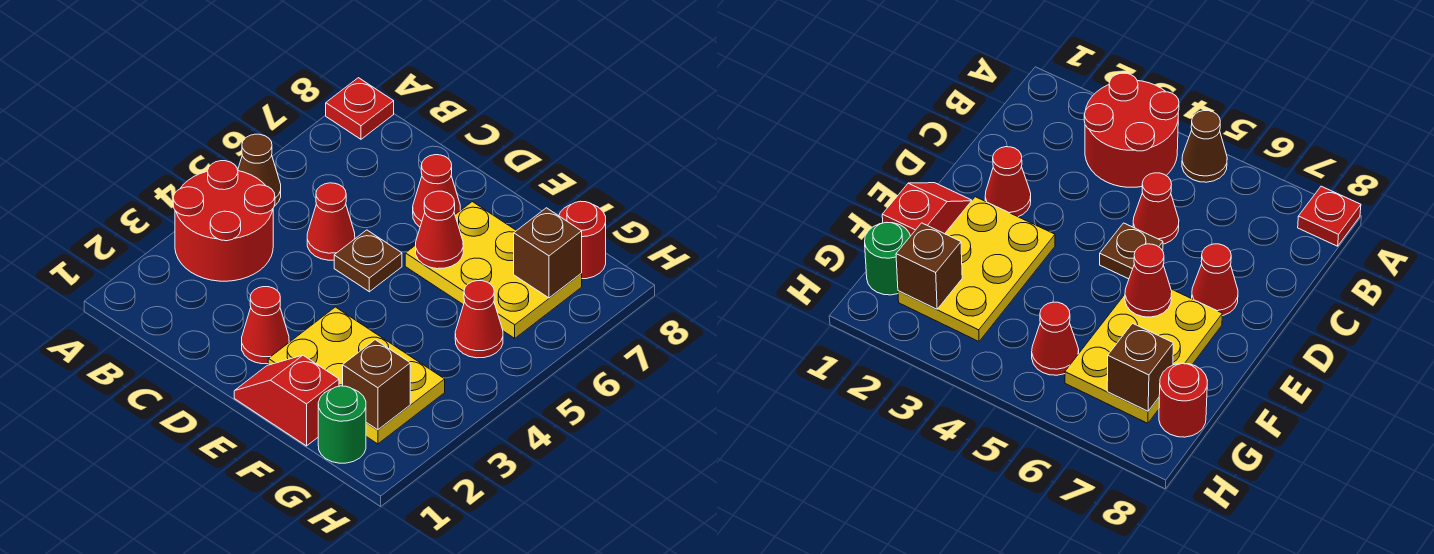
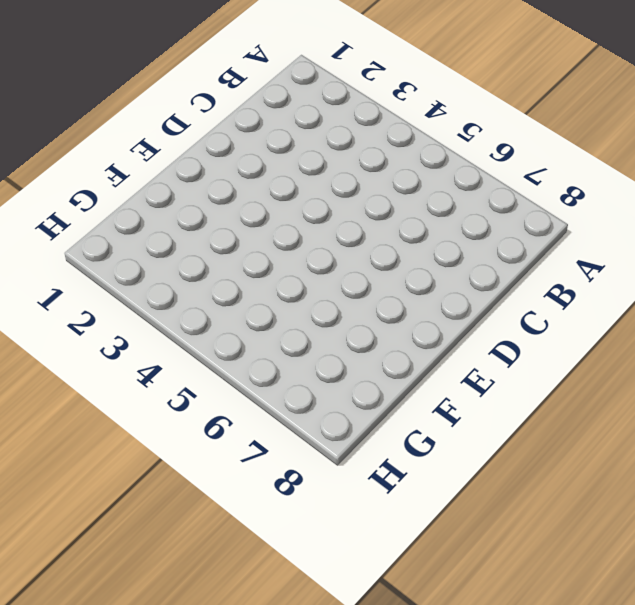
none -> red 2x2 round brick [173,161,275,281]
none -> brown 1x1 cone [238,134,281,206]
none -> red 1x1 plate [326,78,394,139]

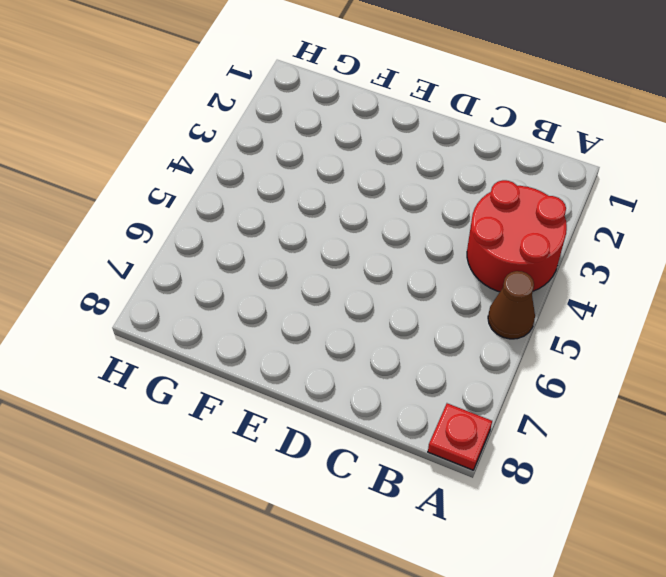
none -> red 1x1 cone [307,183,355,260]
none -> red 1x1 cone [242,287,289,364]
none -> brown 1x1 plate [334,230,402,292]

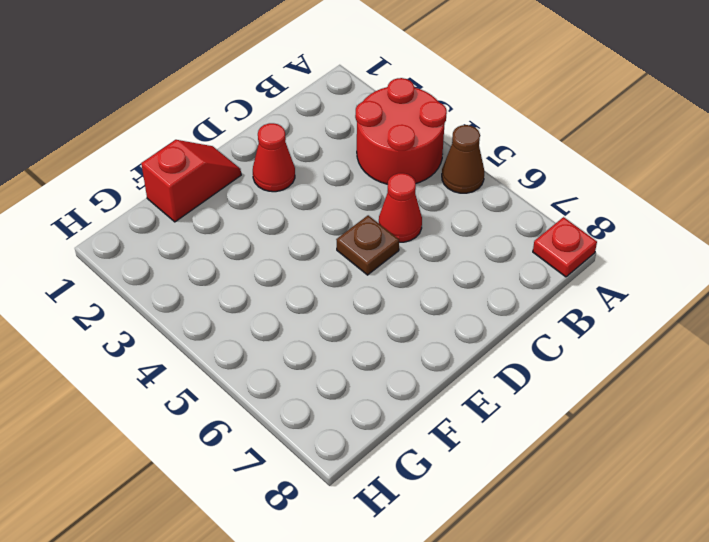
none -> red 1x1 cone [413,155,460,227]
none -> yellow 2x3 plate [268,307,445,444]
none -> yellow 2x3 plate [405,202,582,338]

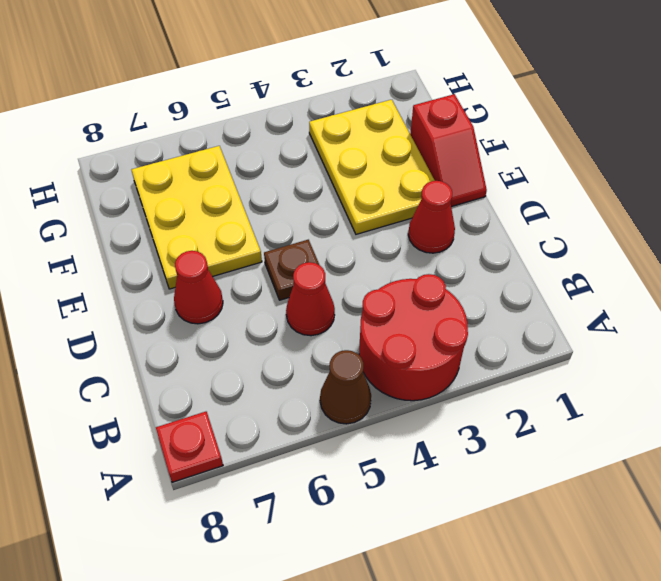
none -> green 1x1 round brick [318,386,366,463]
none -> red 1x1 cone [455,281,503,358]
none -> red 1x1 round brick [559,201,606,279]

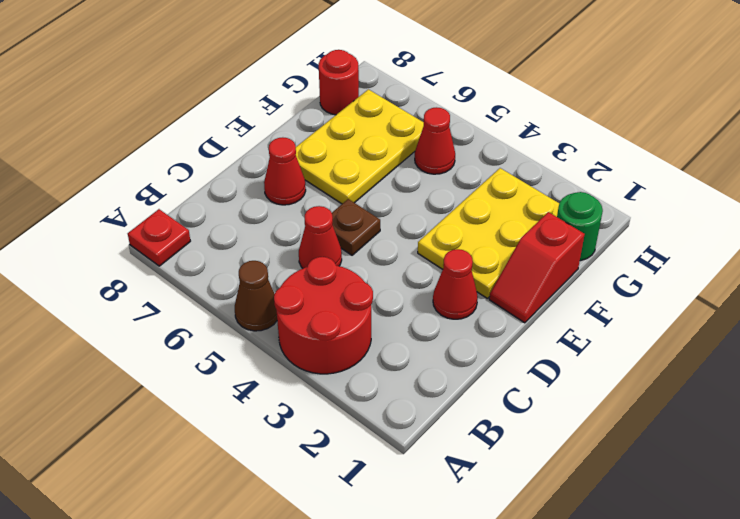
none -> red 1x1 cone [416,191,463,269]
none -> brown 1x1 brick [343,340,410,430]
none -> brown 1x1 brick [514,208,582,298]

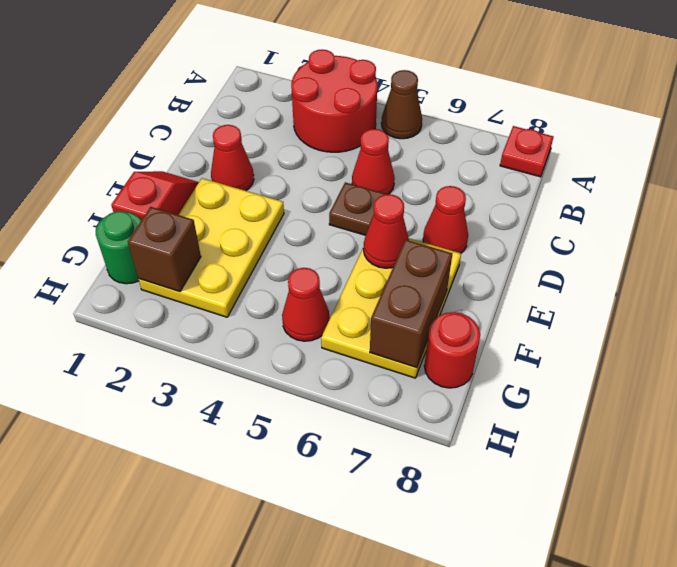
brown 1x2 brick [370,240,453,368] -> brown 1x1 brick [514,208,582,298]

